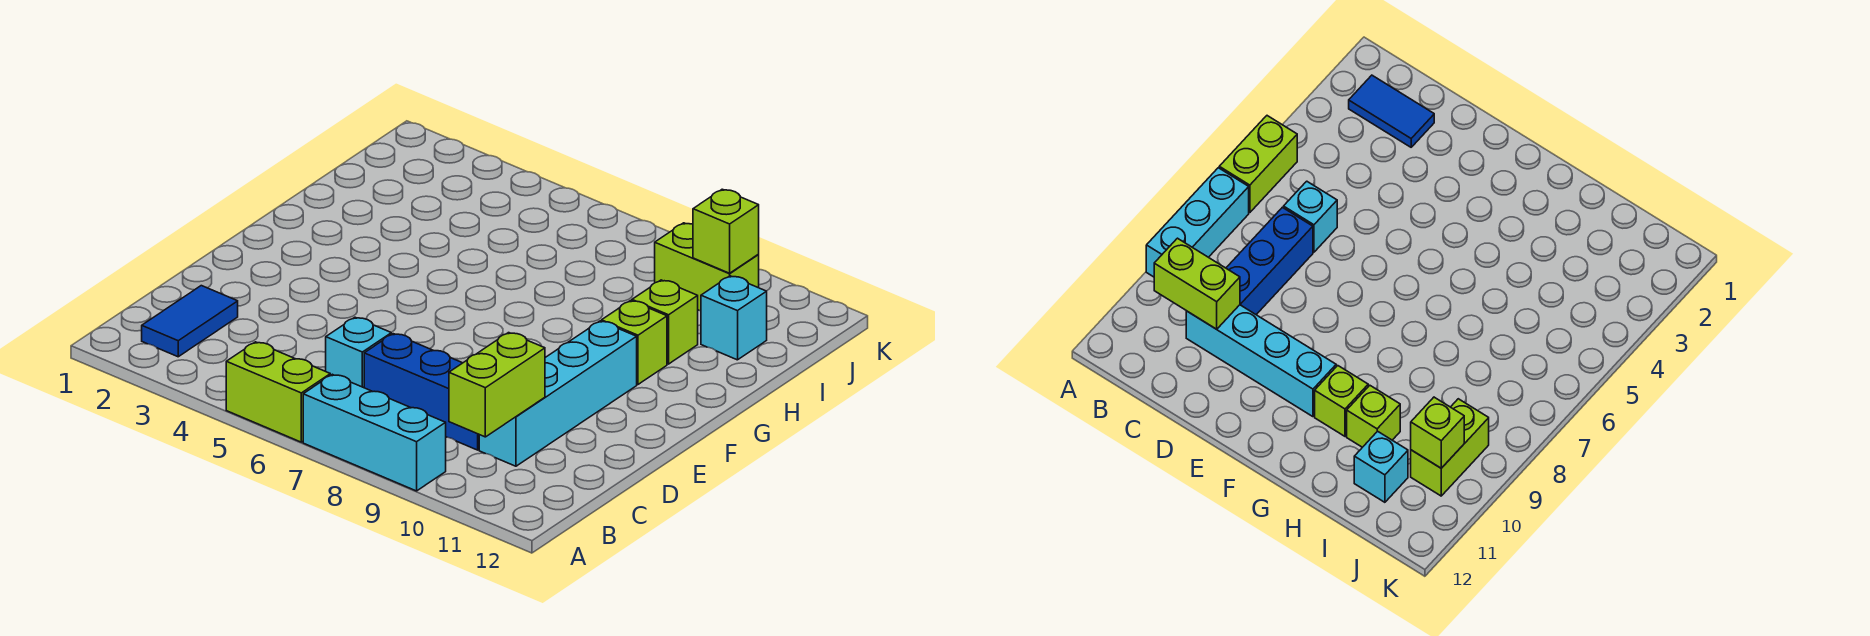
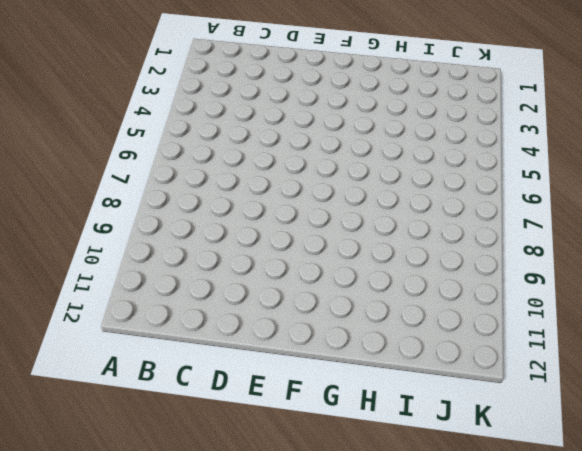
none -> lime 1x2 brick [226,342,330,442]
none -> cyan 1x3 brick [303,374,446,491]
none -> blue 1x2 tile [142,286,238,357]

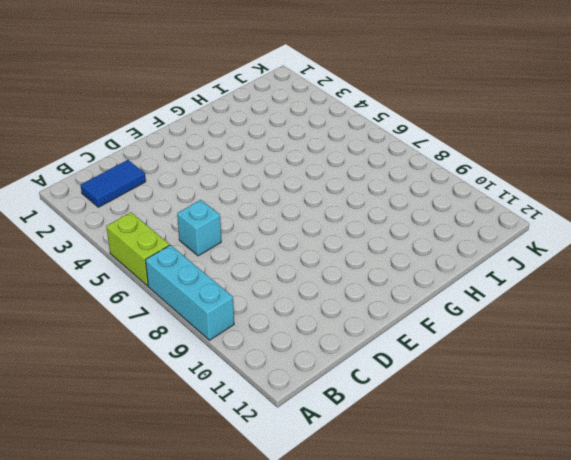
none -> blue 1x3 brick [364,334,479,450]
none -> cyan 1x4 brick [479,321,637,466]
none -> lime 1x1 brick [602,301,667,384]

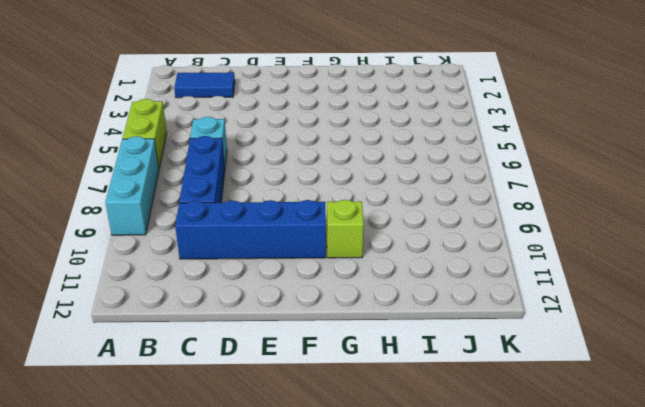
blue 1x4 brick [175,200,326,259] -> cyan 1x4 brick [479,321,637,466]
none -> lime 1x1 brick [632,280,698,364]
none -> cyan 1x1 brick [701,276,767,360]
none -> lime 1x2 brick [655,223,759,311]

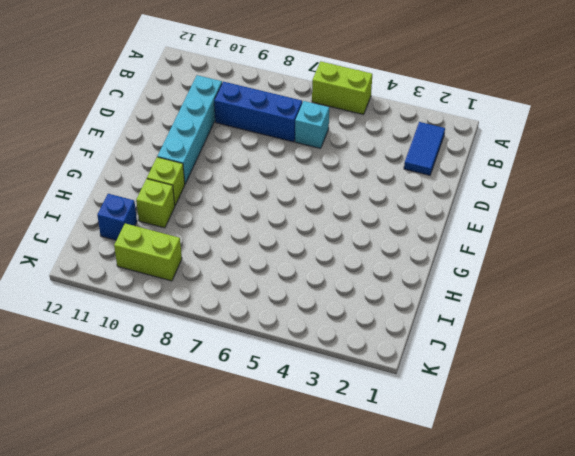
blue 1x1 brick [97,194,137,240] -> cyan 1x1 brick [701,276,767,360]
none -> cyan 1x3 brick [303,374,446,491]
none -> lime 1x2 brick [449,333,545,437]
none -> lime 1x1 brick [693,189,759,273]

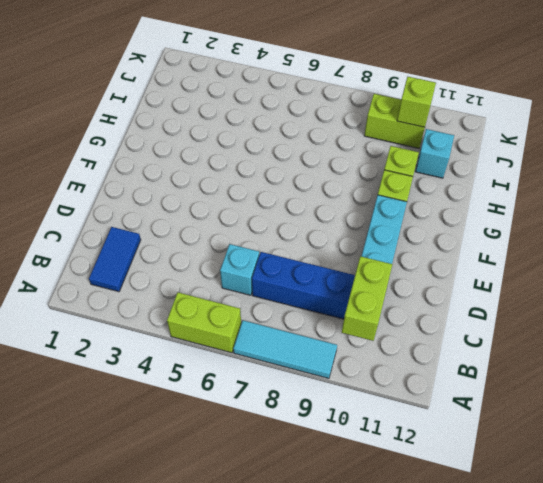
cyan 1x3 tile [233,320,337,378] -> cyan 1x3 brick [303,374,446,491]

